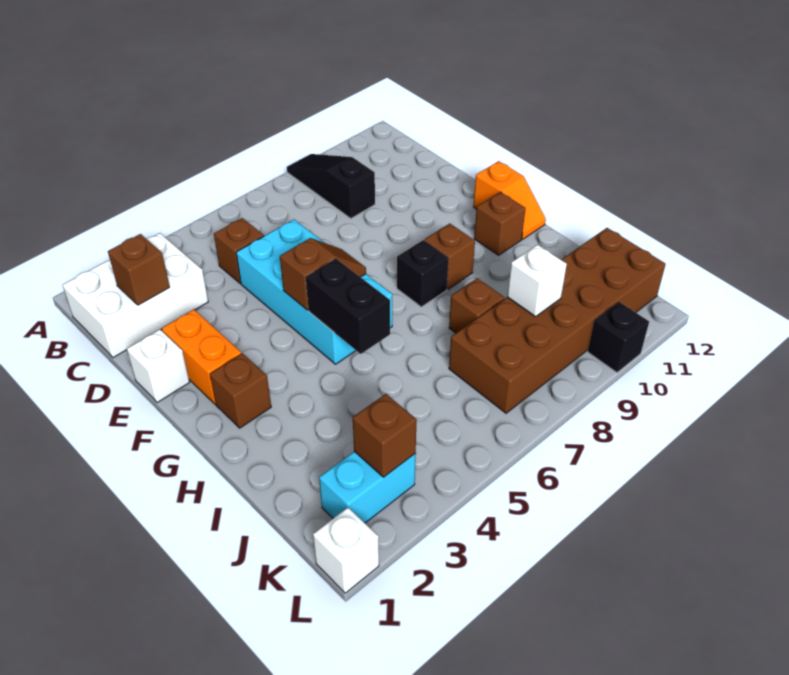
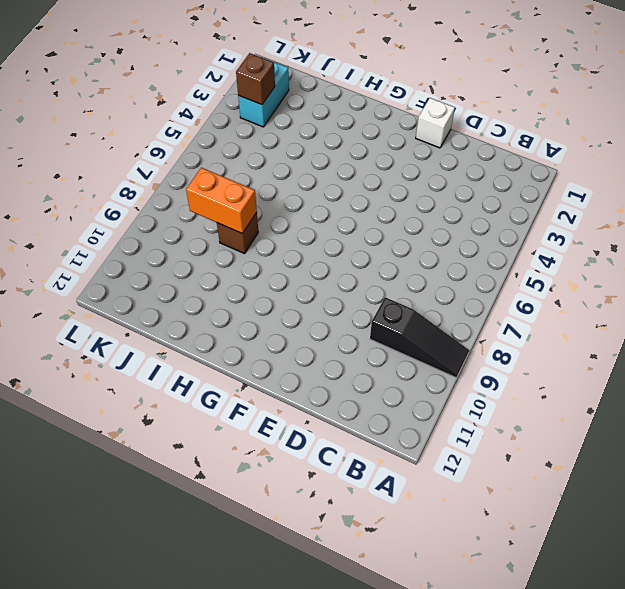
orange 1x2 brick [186,168,257,234] -> orange 1x2 brick moved to [162,310,241,404]
none -> white 2x3 brick [63,233,208,358]
none -> brown 1x1 brick [214,218,264,283]
none -> cyan 2x4 brick [236,220,392,364]

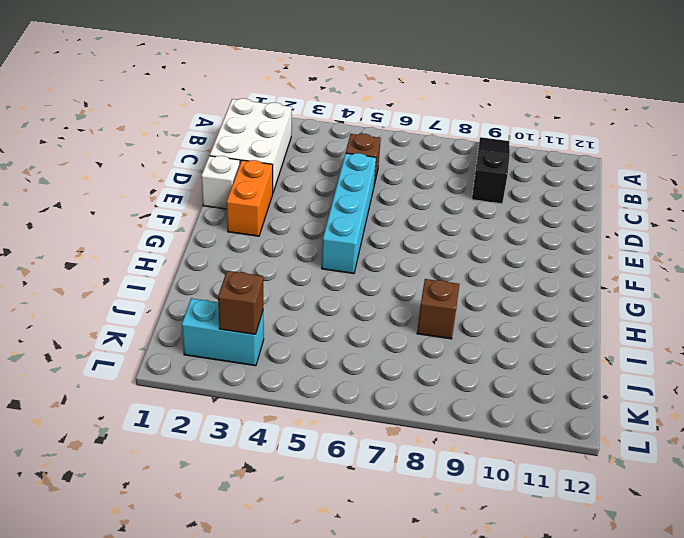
white 2x3 brick [210,98,292,192] -> white 2x3 brick turned to [63,233,208,358]
cyan 1x4 brick [322,153,376,274] -> cyan 2x4 brick [236,220,392,364]
none -> orange 1x2 slope [474,161,546,239]
none -> brown 1x1 brick [210,353,271,428]
none -> black 1x1 brick [397,240,448,307]

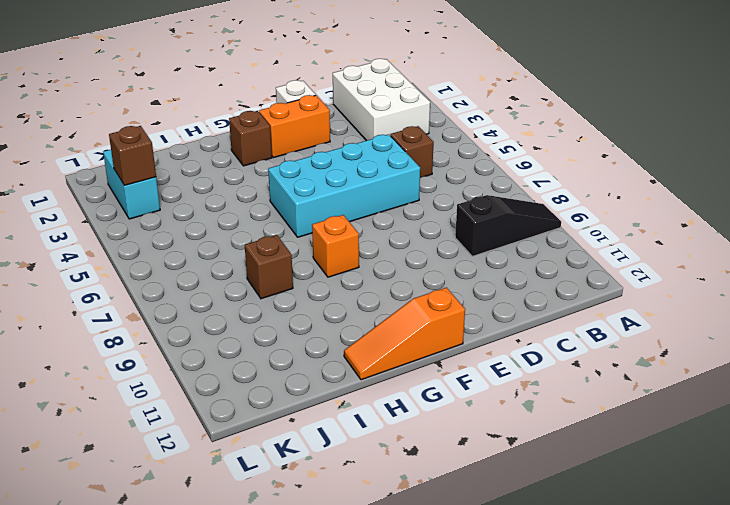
orange 1x3 slope [344,288,465,380] -> orange 1x2 slope [474,161,546,239]
orange 1x1 brick [312,215,359,277] -> black 1x1 brick [397,240,448,307]
none -> brown 1x1 brick [425,224,475,289]
none -> brown 1x1 brick [474,192,526,255]
none -> brown 2x6 brick [449,228,666,413]

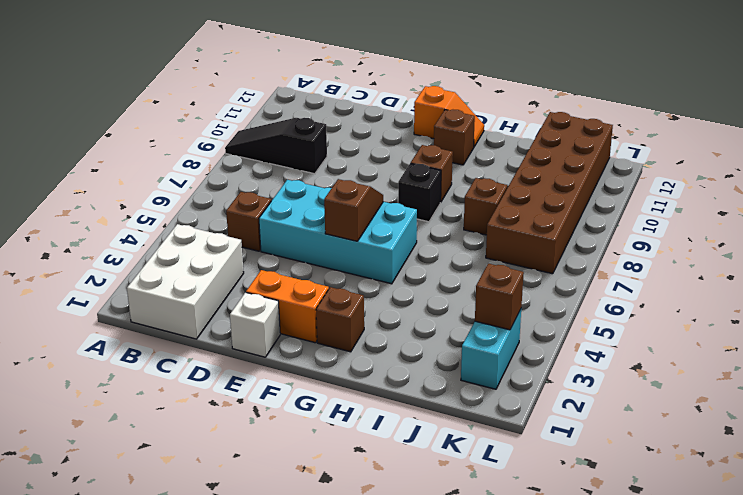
none -> white 1x1 brick [313,508,379,593]
none -> black 1x1 brick [588,302,649,373]
none -> brown 1x1 brick [108,234,170,305]

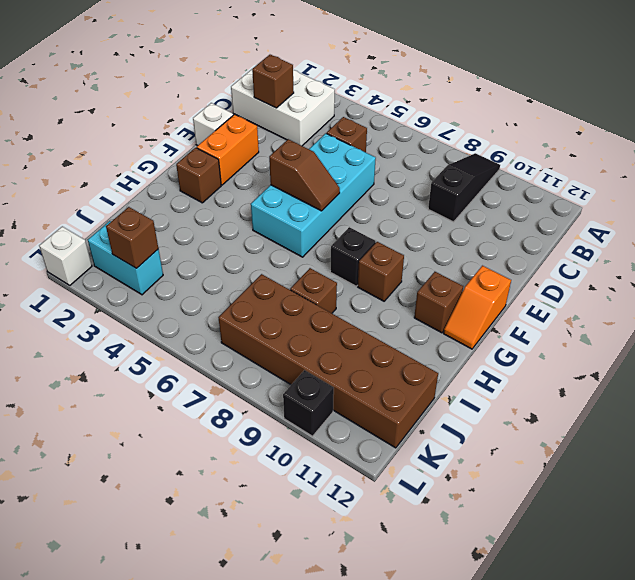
none -> black 1x2 brick [306,259,390,354]
none -> white 1x1 brick [507,245,567,317]

